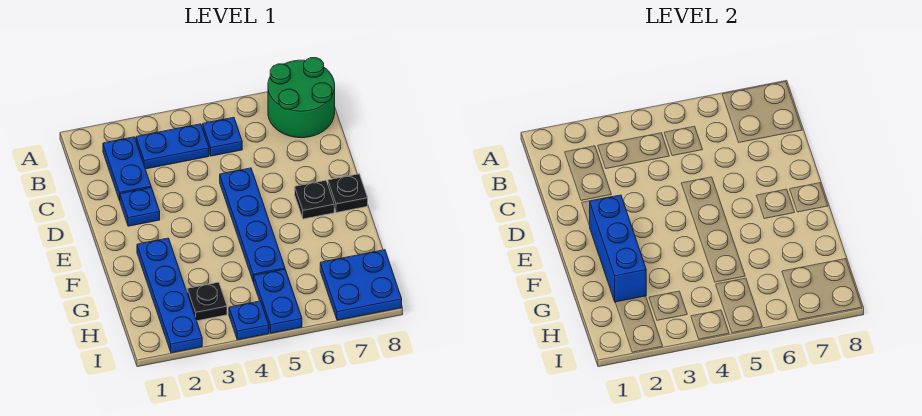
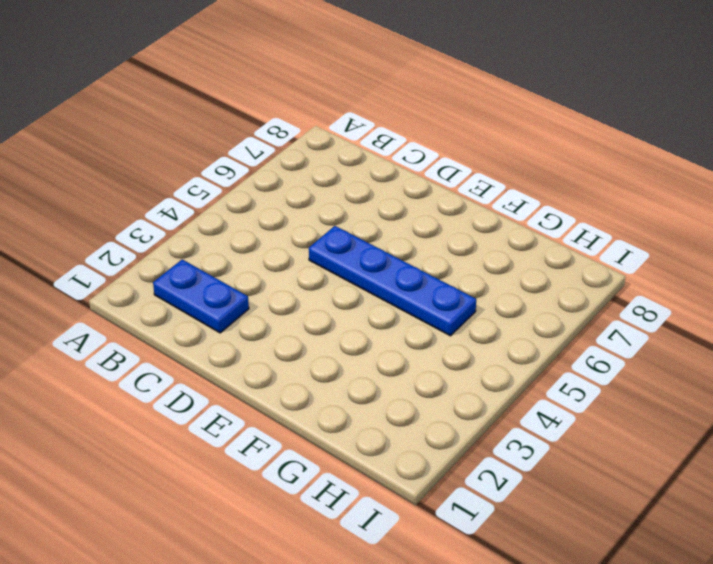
none -> green 2x2 round brick [268,58,335,138]
none -> blue 1x2 plate [136,124,209,169]
none -> blue 1x1 plate [203,117,242,156]

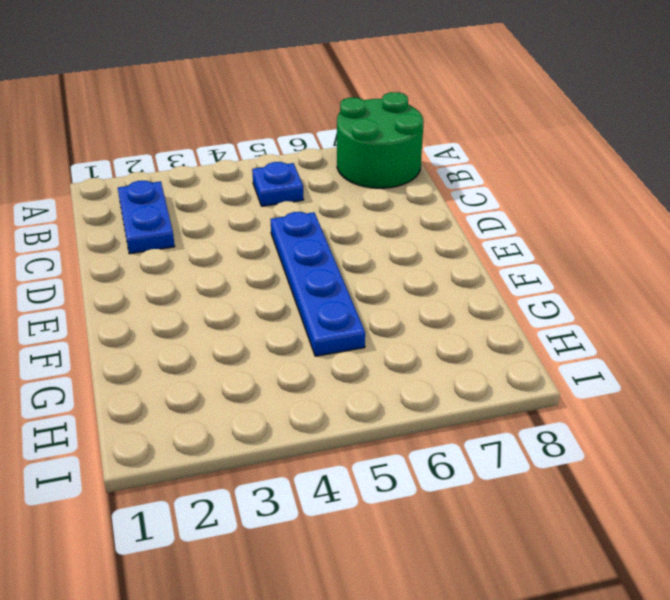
none -> blue 1x2 plate [136,124,209,169]
none -> blue 1x1 plate [120,188,160,226]
none -> black 1x1 plate [295,180,334,219]

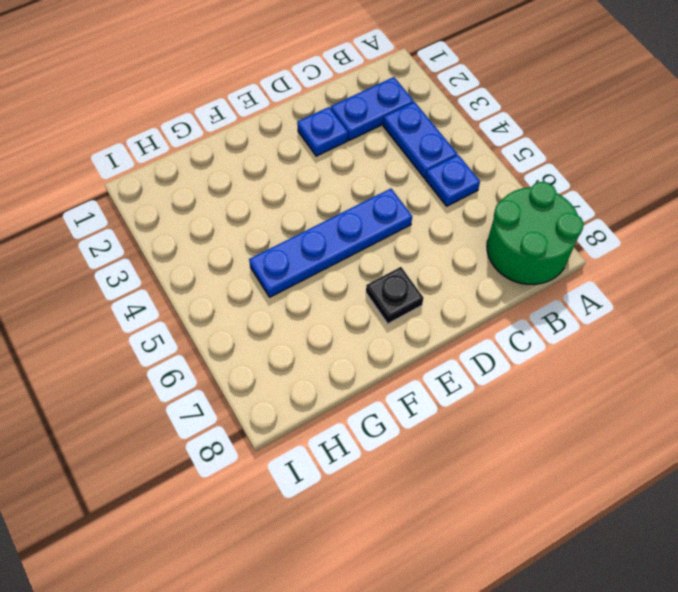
none -> black 1x1 plate [328,174,368,213]
none -> blue 1x4 plate [137,238,202,353]
none -> black 1x1 plate [187,282,227,321]

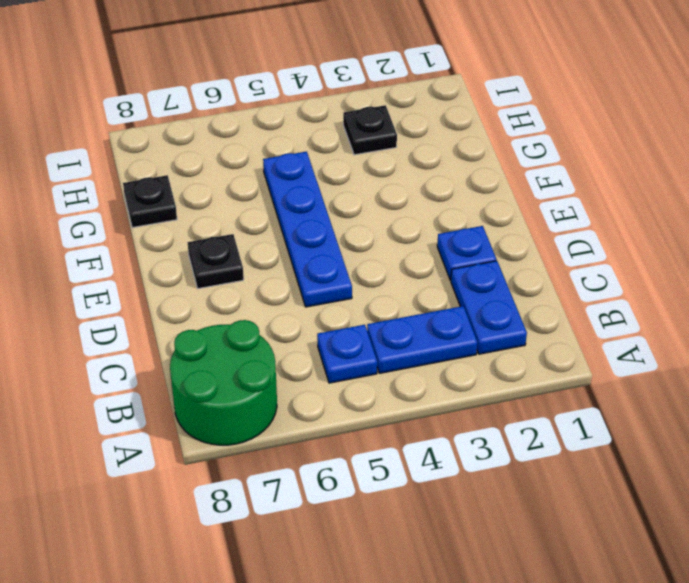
black 1x1 plate [123,175,177,228] -> black 1x1 plate moved to [328,174,368,213]
none -> blue 1x4 plate [137,238,202,353]
none -> blue 1x2 plate [254,269,302,333]
none -> blue 2x2 plate [320,250,402,320]

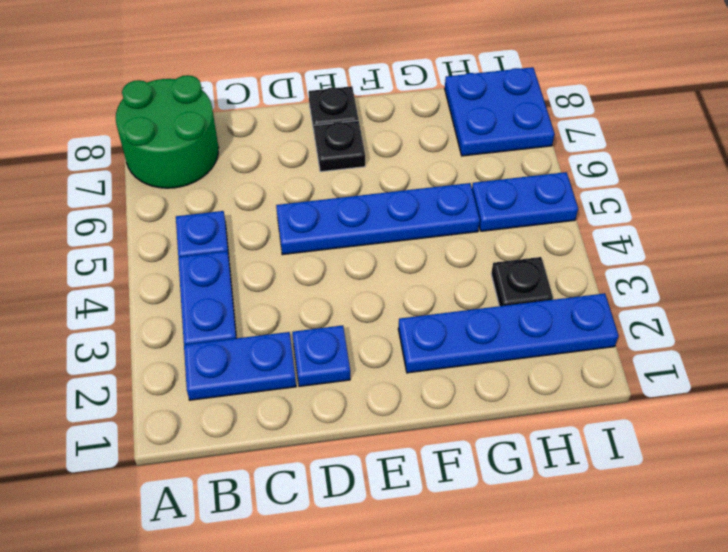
none -> blue 1x1 plate [229,301,269,340]
none -> blue 1x3 brick [589,195,646,302]

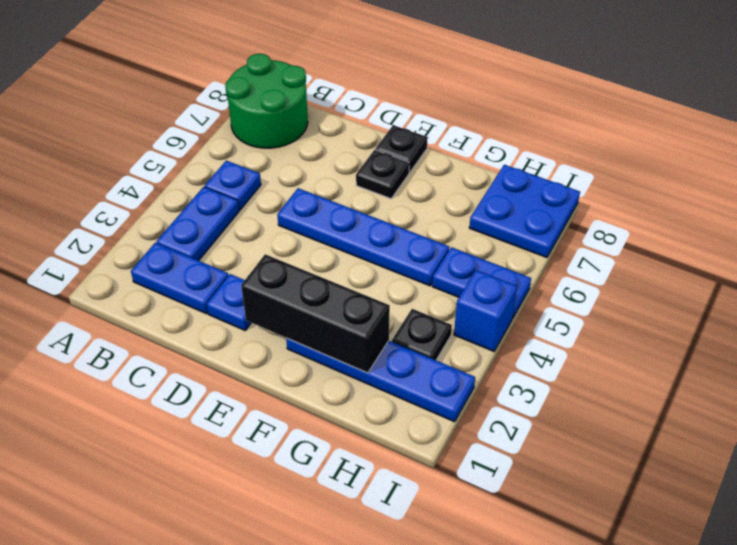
black 1x3 brick [241,254,390,373] -> blue 1x3 brick [589,195,646,302]
blue 1x1 brick [454,270,517,351] -> blue 1x1 plate [229,301,269,340]

